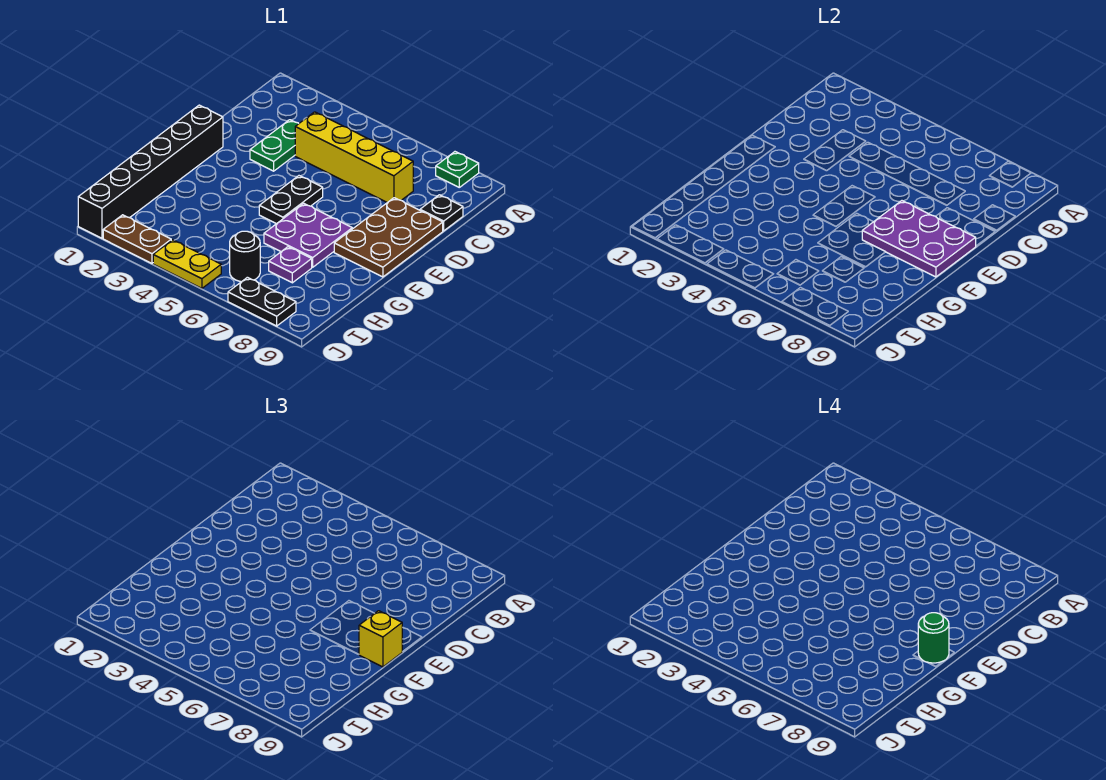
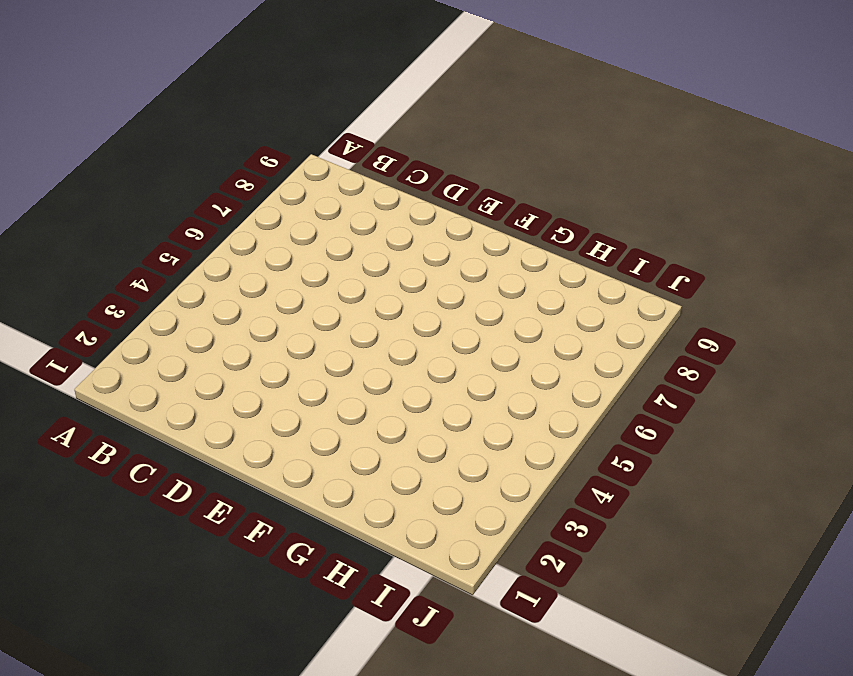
none -> green 1x1 plate [436,152,479,187]
none -> green 1x2 plate [250,120,299,171]
none -> yellow 1x4 brick [295,112,413,203]

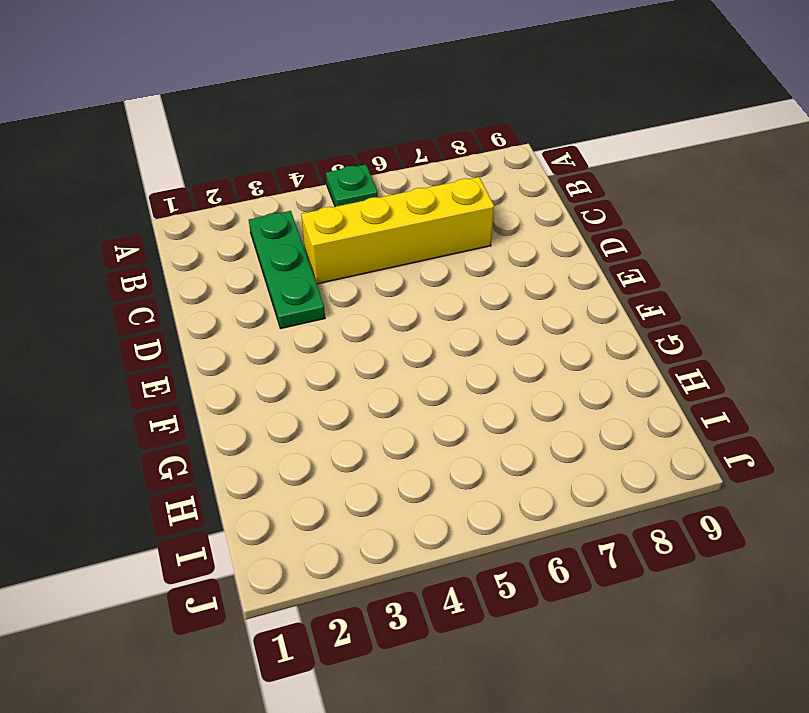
green 1x1 plate [326,164,378,207] -> green 1x1 plate moved to [436,152,479,187]
green 1x3 plate [249,211,325,329] -> green 1x2 plate [250,120,299,171]
none -> black 1x1 plate [420,195,463,231]
none -> brown 2x3 plate [334,198,443,277]
none -> black 1x6 brick [78,105,223,238]

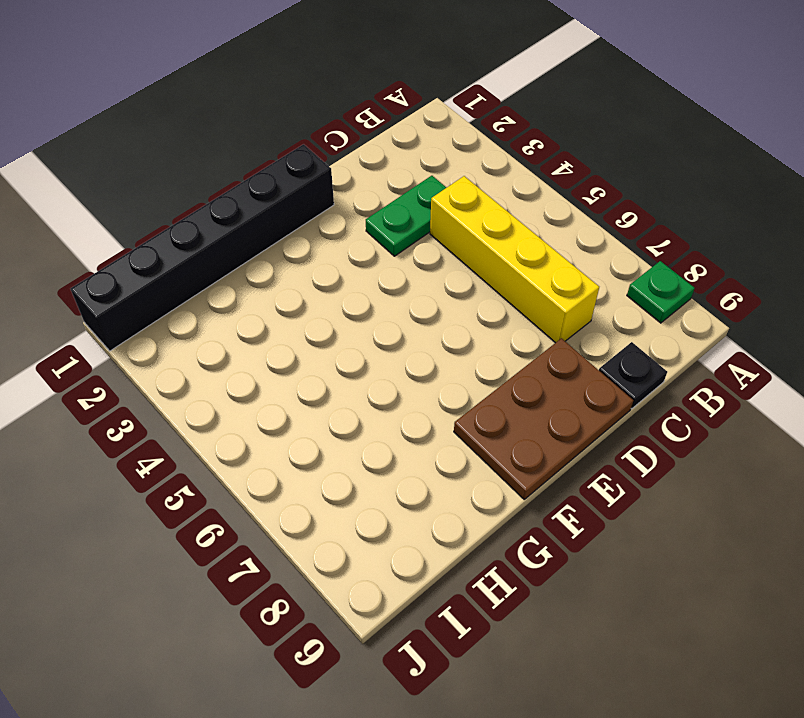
none -> black 1x2 plate [259,176,323,224]
none -> purple 2x2 plate [264,203,352,267]
none -> purple 1x1 plate [269,247,312,283]

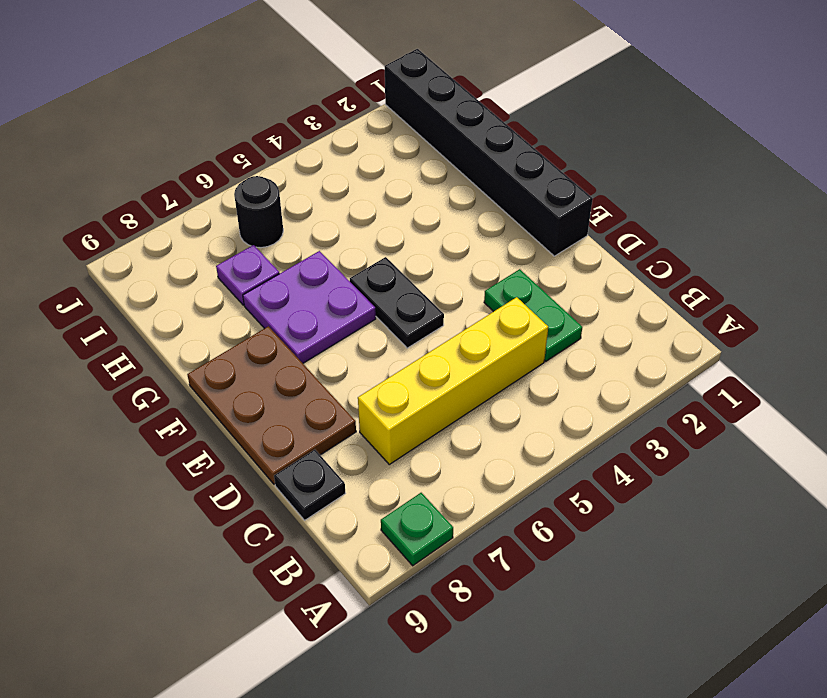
none -> brown 1x2 plate [103,215,171,263]
none -> yellow 1x2 plate [153,240,221,288]
none -> black 1x2 plate [228,277,296,326]

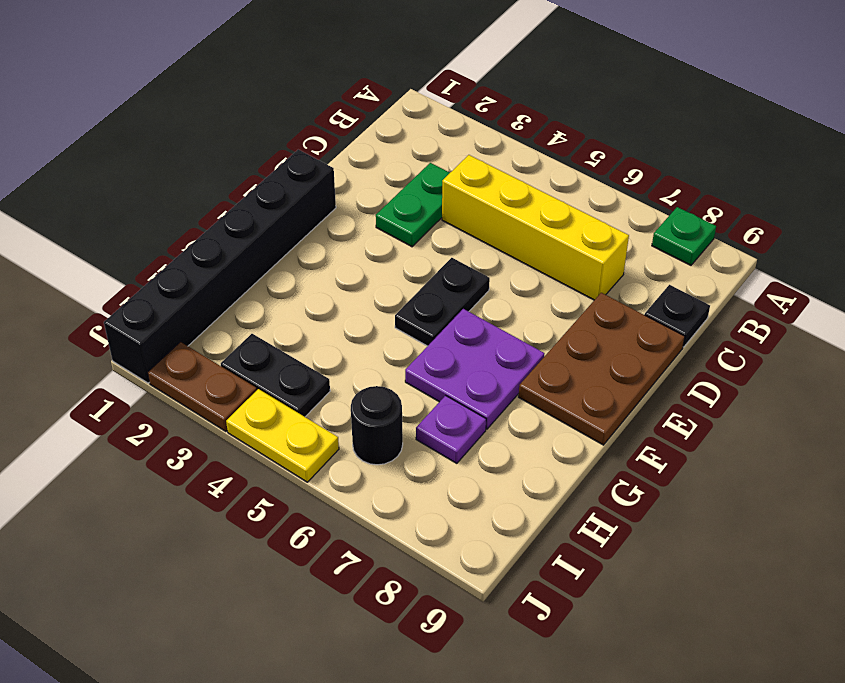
black 1x2 plate [221,334,330,417] -> black 1x2 plate moved to [228,277,296,326]
none -> purple 2x3 plate [862,201,976,277]
none -> yellow 1x1 brick [359,611,403,667]
none -> green 1x1 round brick [918,613,949,663]

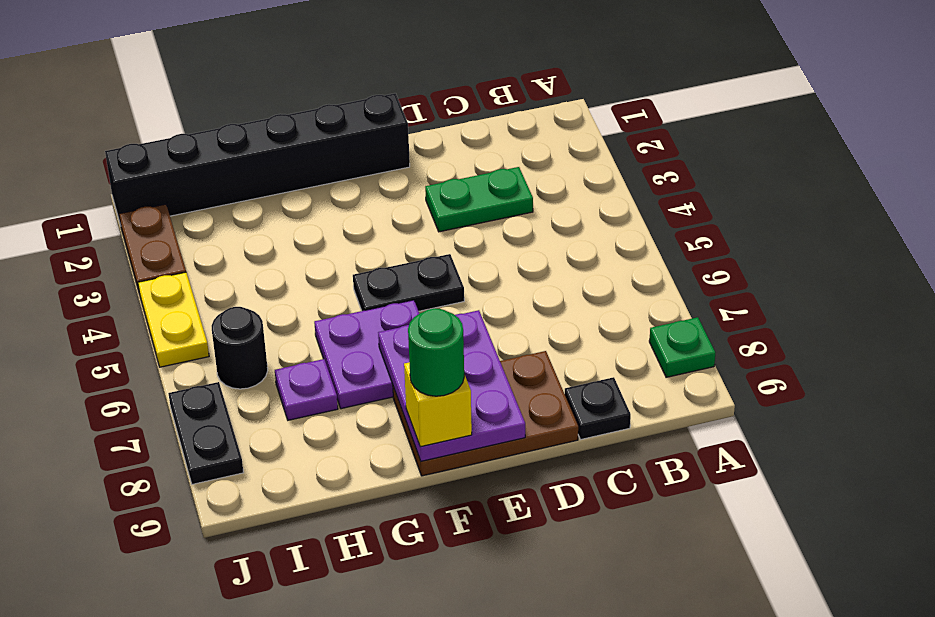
none -> yellow 1x4 brick [295,112,413,203]

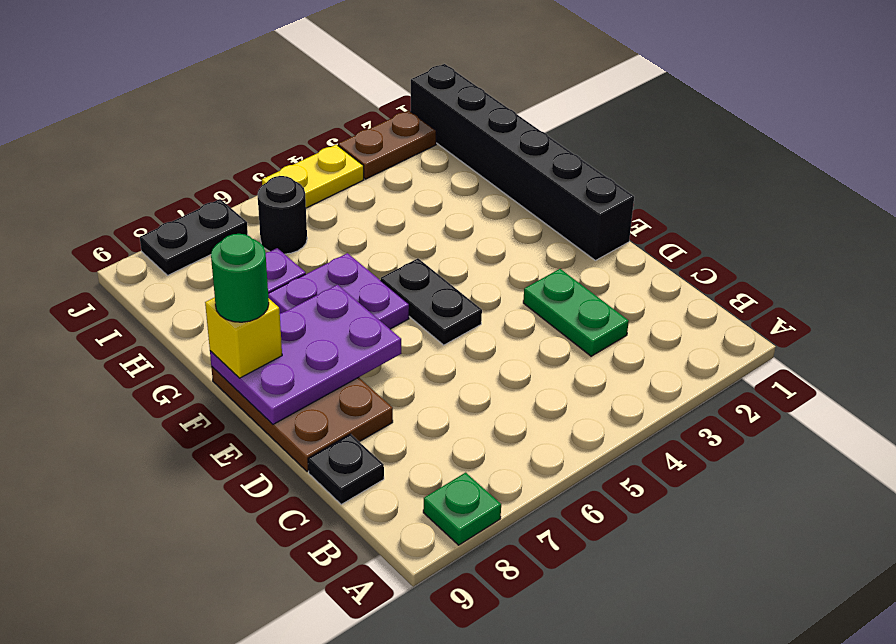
none -> yellow 1x4 brick [295,112,413,203]

